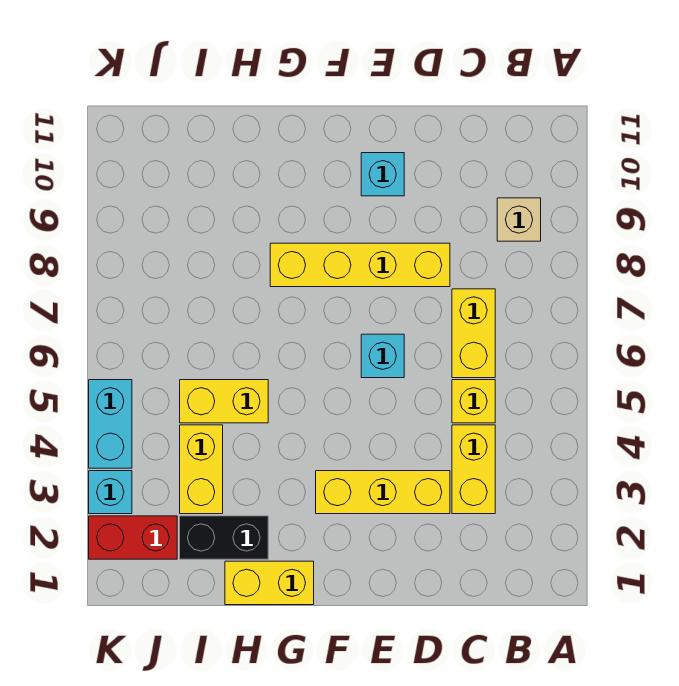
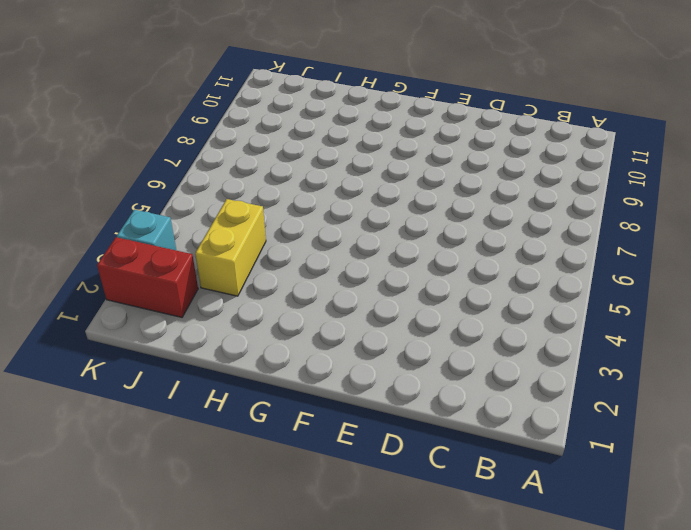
none -> tan 1x1 brick [497,198,541,241]
none -> yellow 1x2 brick [452,425,495,514]
none -> yellow 1x1 brick [452,380,495,423]

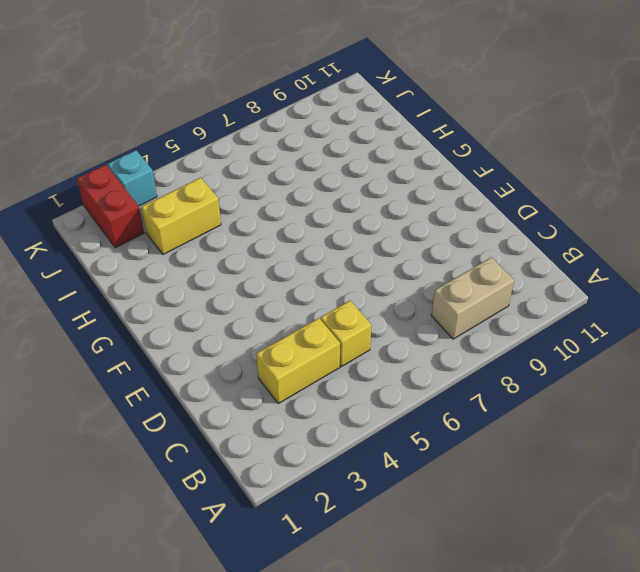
tan 1x2 brick [431,257,514,339] -> tan 1x1 brick [497,198,541,241]
none -> yellow 1x2 brick [452,289,495,378]
none -> yellow 1x3 brick [316,471,450,514]
none -> yellow 1x4 brick [270,243,450,287]

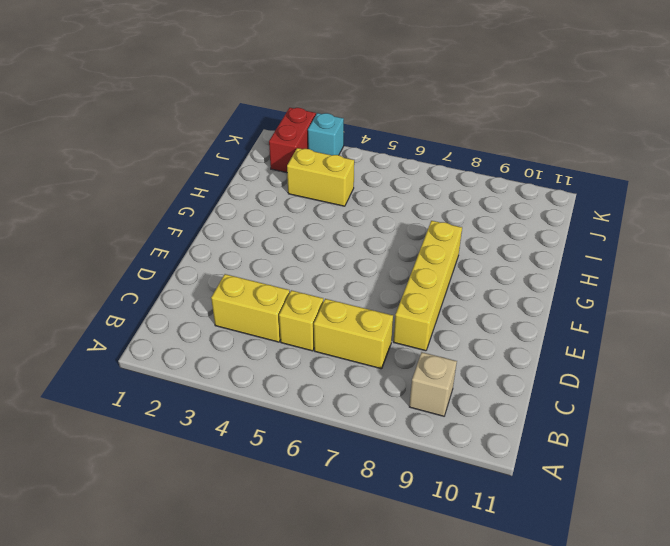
none -> yellow 1x3 brick [316,471,450,514]
none -> cyan 1x1 brick [361,334,404,378]
none -> cyan 1x1 brick [361,153,404,196]

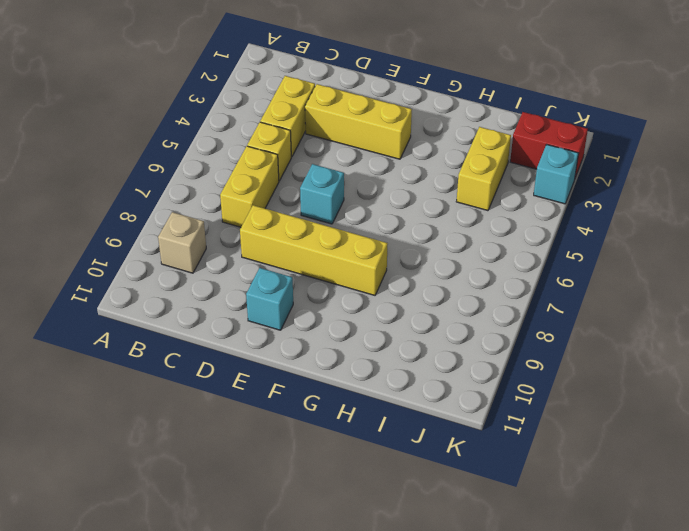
none -> yellow 1x2 brick [225,561,314,605]
none -> black 1x2 brick [180,516,268,559]
none -> yellow 1x2 brick [180,380,268,423]

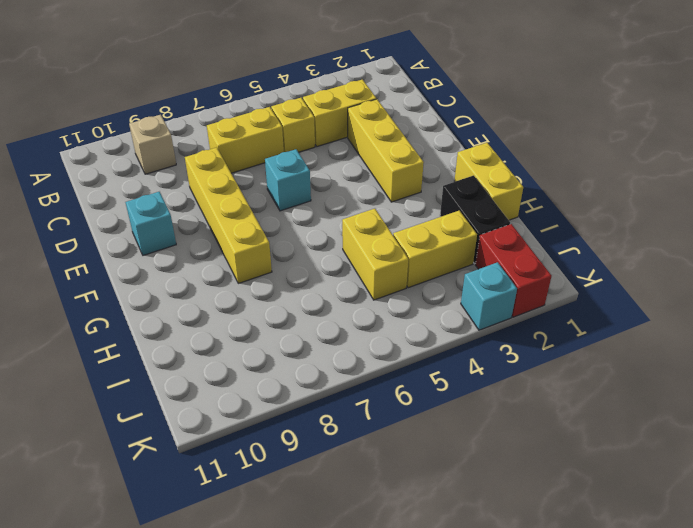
none -> cyan 1x2 brick [89,380,132,468]

